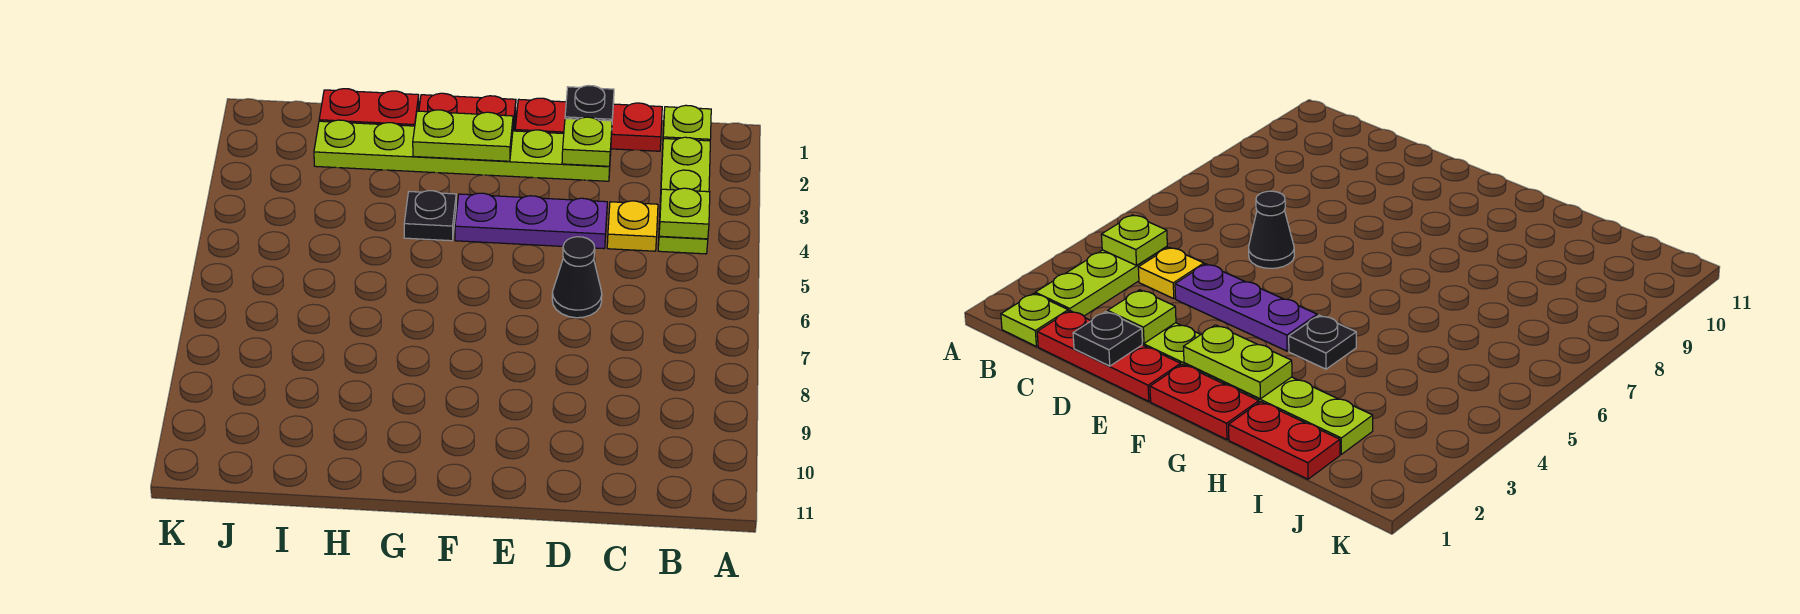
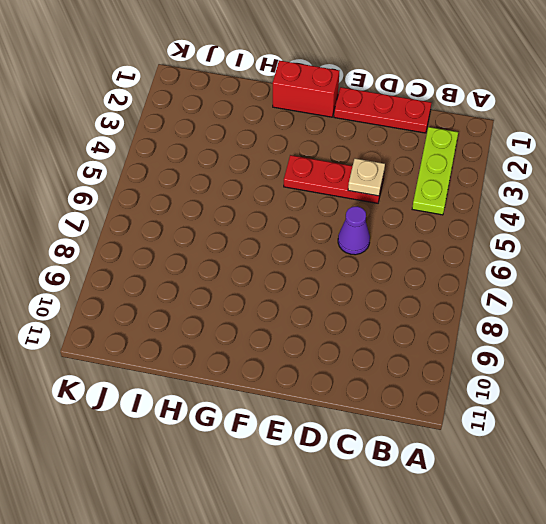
red 1x3 plate [284,155,384,203] -> purple 1x3 plate [455,193,607,249]
tan 1x1 plate [348,158,385,196] -> none
purple 1x1 cone [338,206,370,255] -> black 1x1 cone [552,237,602,318]
red 1x2 brick [273,60,339,117] -> red 1x2 plate [419,93,516,131]
none -> lime 1x1 plate [663,105,711,141]
none -> yellow 1x1 plate [607,201,658,251]
none -> lime 1x6 plate [314,120,611,181]

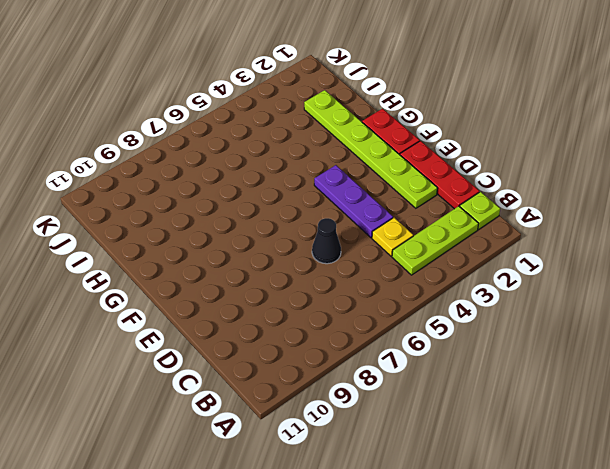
none -> black 1x1 plate [404,191,456,241]
none -> red 1x2 plate [319,89,419,126]
none -> lime 1x1 plate [659,188,710,239]

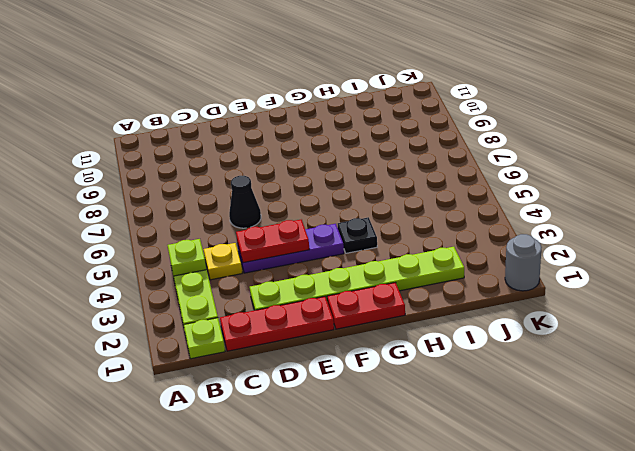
red 1x2 plate [236,219,310,263] -> red 1x2 plate moved to [319,89,419,126]
grey 1x1 round brick [505,234,542,291] -> none
none -> black 1x1 plate [565,85,614,121]
none -> lime 1x1 plate [562,117,612,166]
none -> lime 1x2 plate [413,110,513,161]

